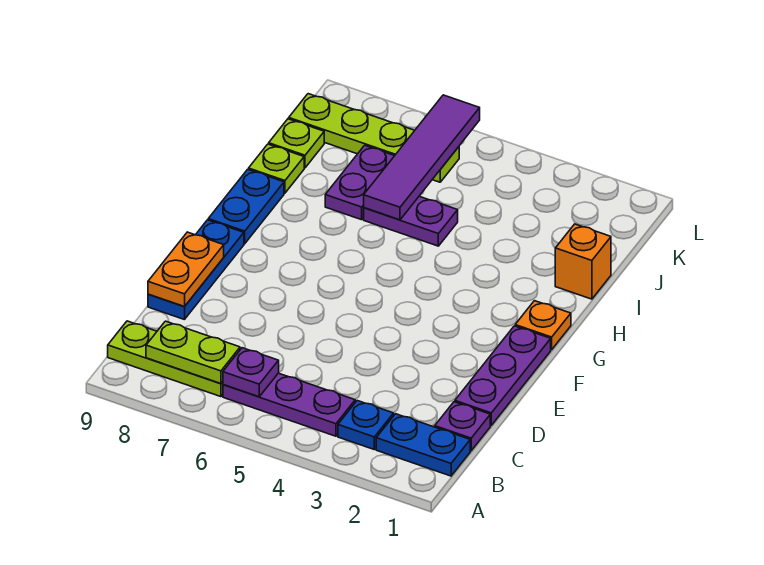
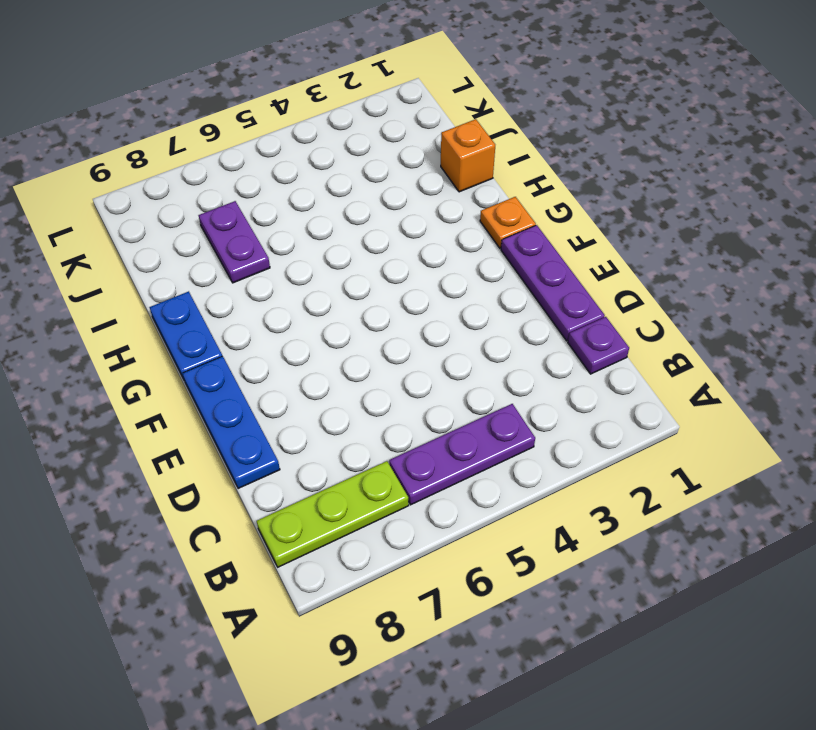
none -> blue 1x2 plate [376,414,470,476]
none -> blue 1x1 plate [338,401,394,449]
none -> purple 1x2 plate [364,196,458,246]

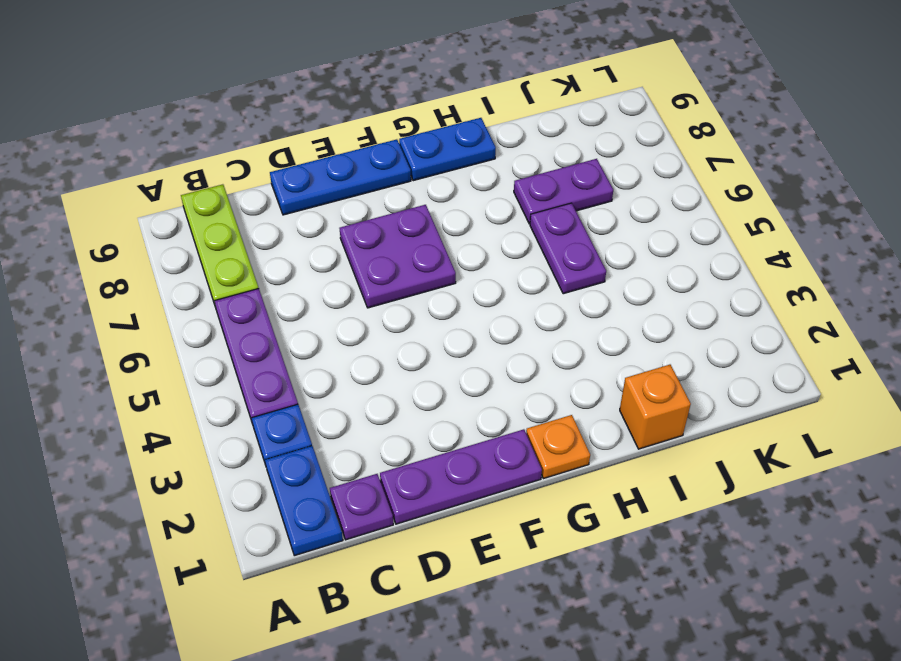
purple 2x2 plate [340,205,456,308] -> none
none -> lime 1x1 plate [249,144,304,193]
none -> lime 1x1 plate [269,119,324,168]
none -> lime 1x4 plate [289,94,459,182]

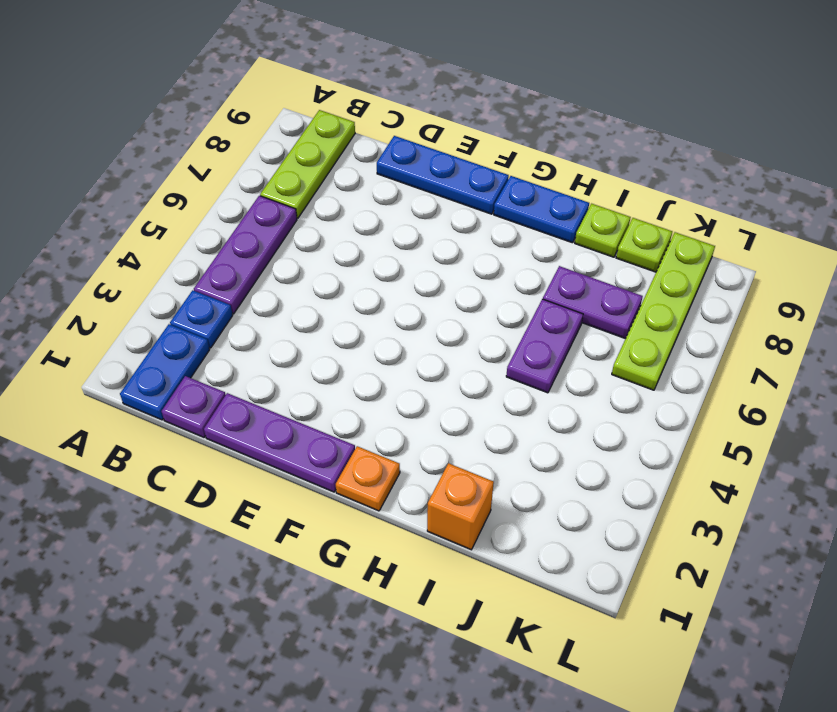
none -> purple 1x1 plate [223,348,279,397]
none -> lime 1x2 plate [146,321,240,384]
none -> orange 1x2 plate [148,232,224,307]

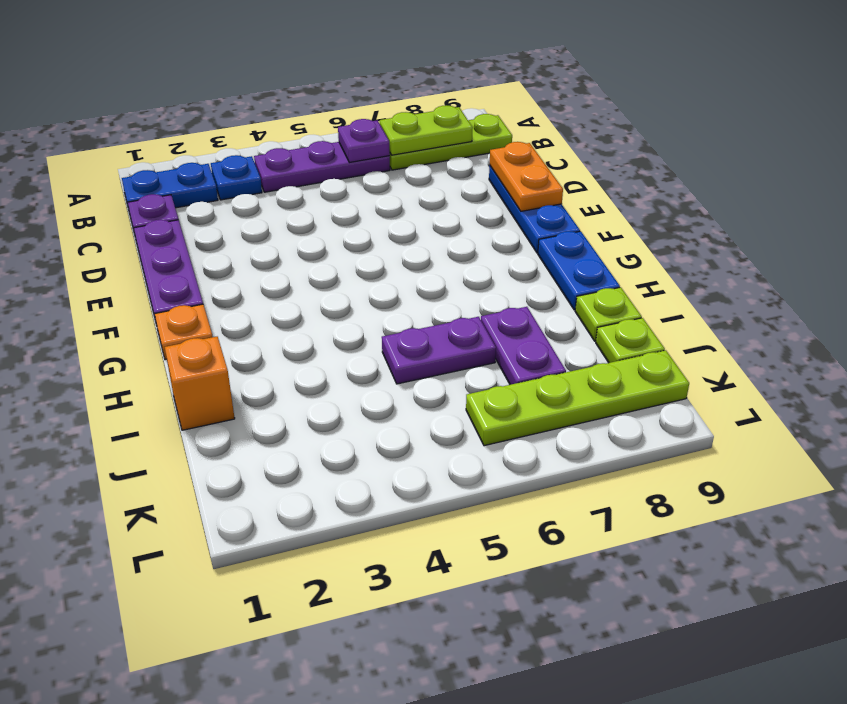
none -> purple 1x4 tile [364,95,480,220]

